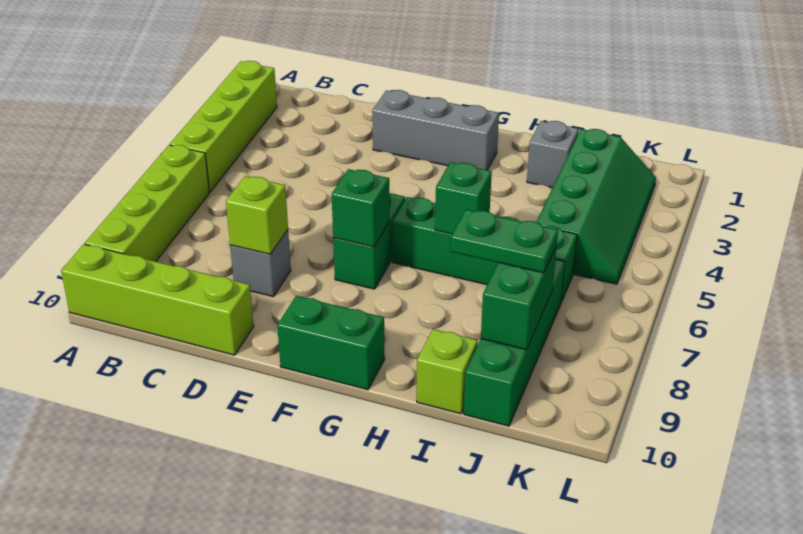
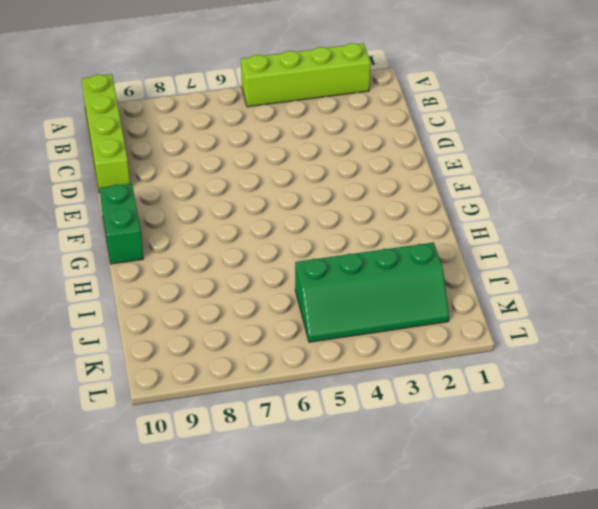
none -> lime 1x4 brick [85,145,209,262]
none -> grey 1x1 brick [230,230,291,297]
none -> grey 1x3 brick [372,90,499,170]

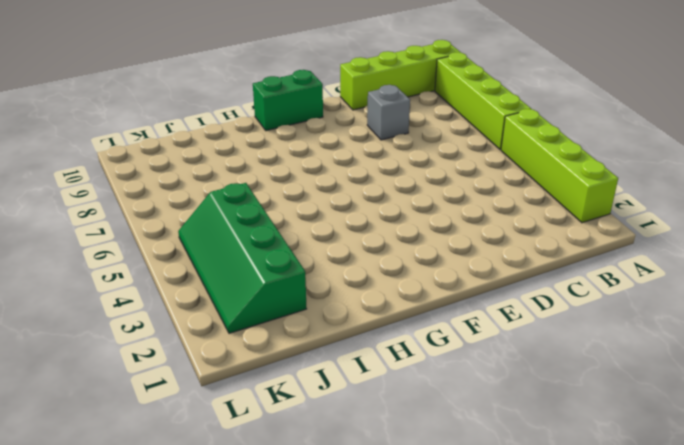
none -> grey 1x3 brick [372,90,499,170]
none -> green 1x2 brick [333,193,405,289]
none -> green 1x4 brick [392,197,577,302]

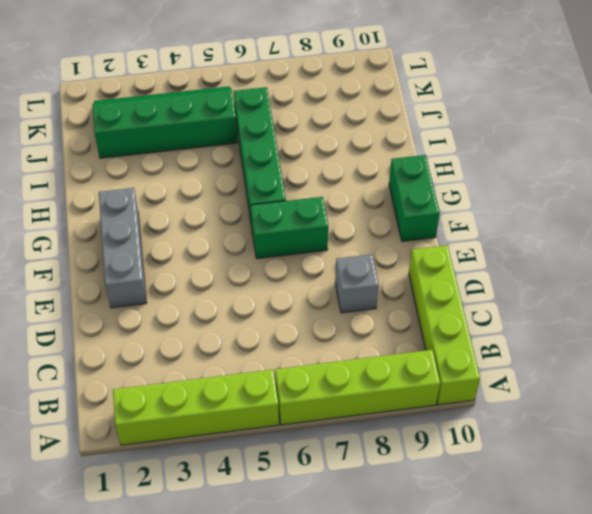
none -> grey 1x1 brick [527,121,579,188]
none -> lime 1x1 brick [417,329,478,414]
none -> green 1x4 brick [464,259,565,426]

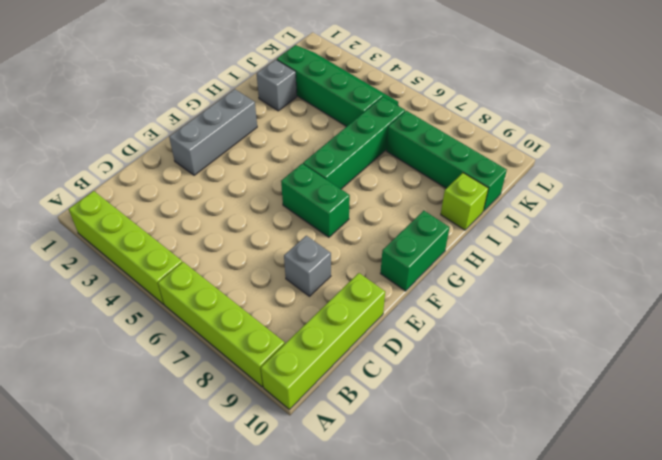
none -> lime 1x1 brick [226,176,288,254]
none -> green 1x1 brick [332,169,389,247]
none -> green 1x1 brick [435,162,492,234]

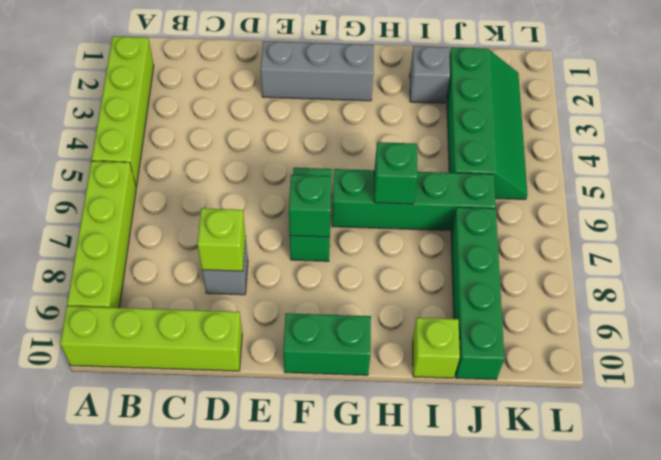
none -> green 1x2 brick [481,246,557,350]
none -> green 1x2 plate [451,210,558,273]

